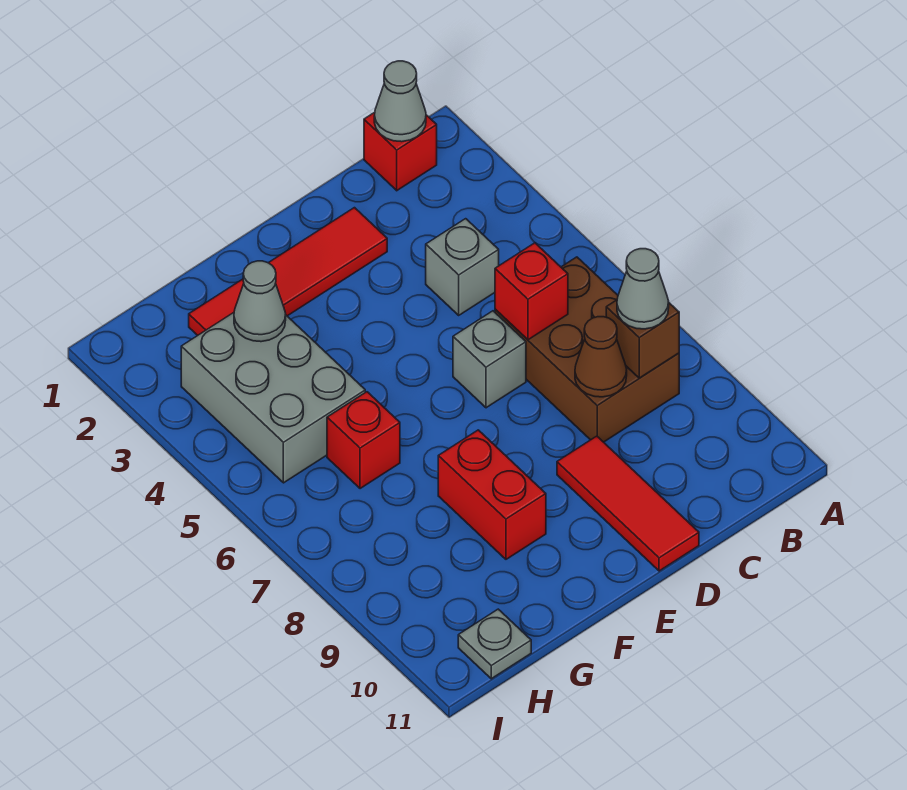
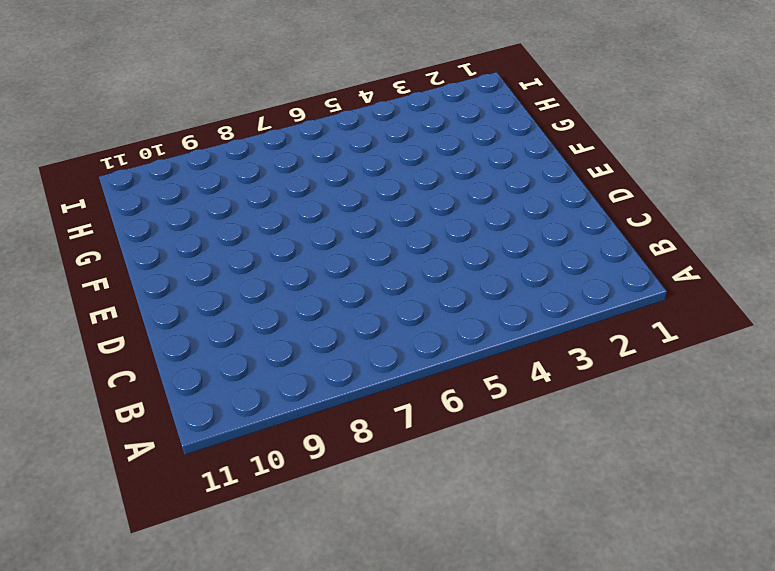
none -> red 1x1 brick [364,112,437,191]
none -> brown 2x3 brick [495,257,679,442]
none -> grey 1x1 brick [426,219,499,315]

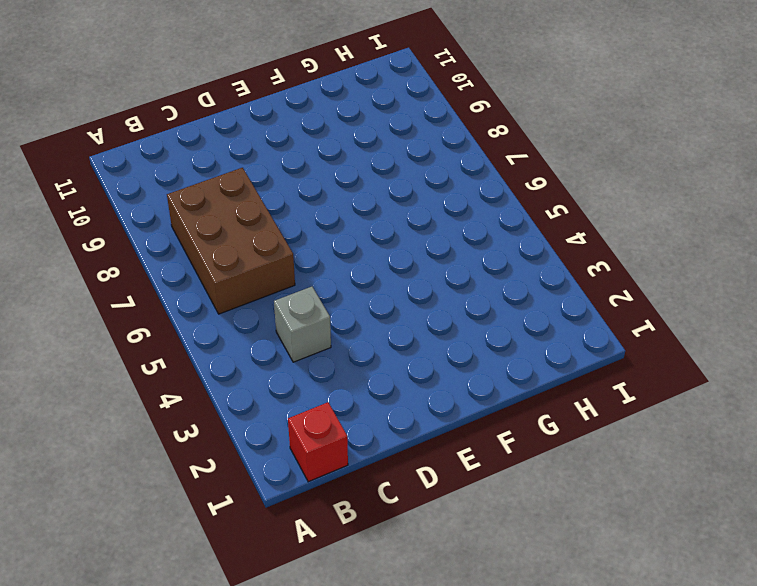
none -> red 1x4 tile [189,208,387,335]
none -> grey 1x1 brick [453,311,526,408]
none -> red 1x3 tile [557,436,699,571]

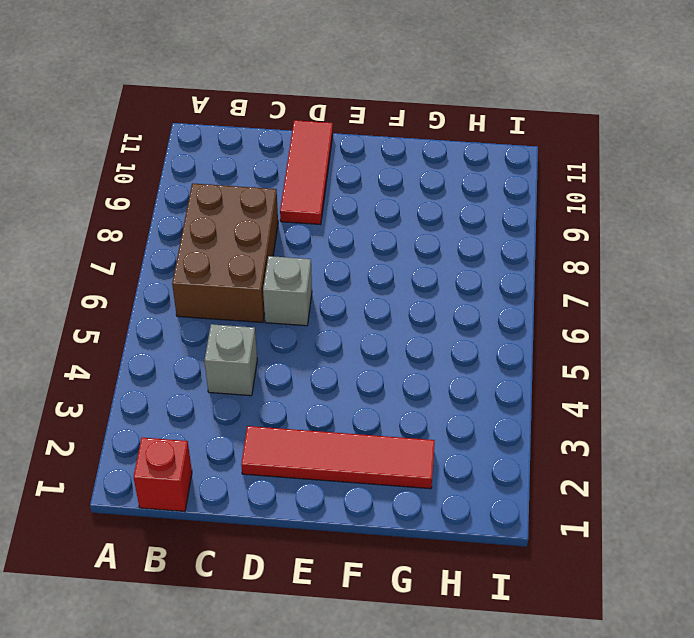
none -> red 1x2 brick [438,430,546,559]
none -> grey 2x3 brick [181,313,365,483]
none -> red 1x1 brick [327,392,400,489]

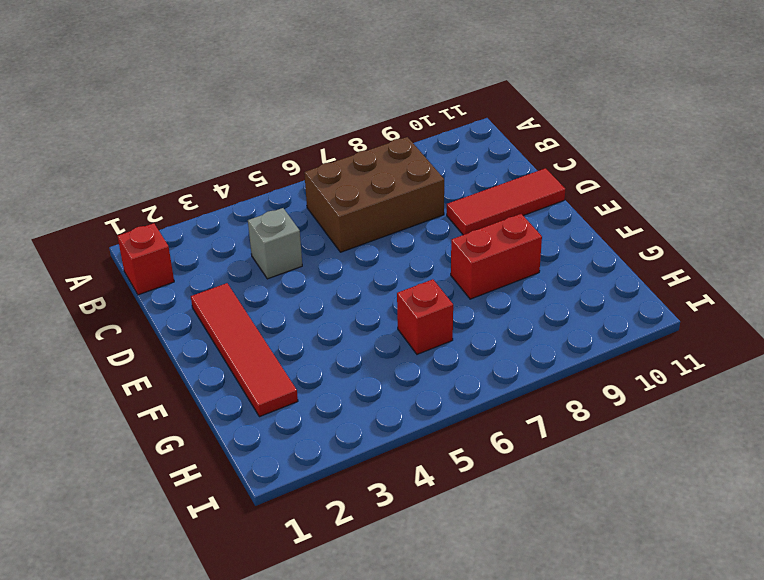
none -> grey 1x1 brick [453,311,526,408]
none -> grey 2x3 brick [181,313,365,483]
none -> grey 1x1 plate [458,609,531,679]

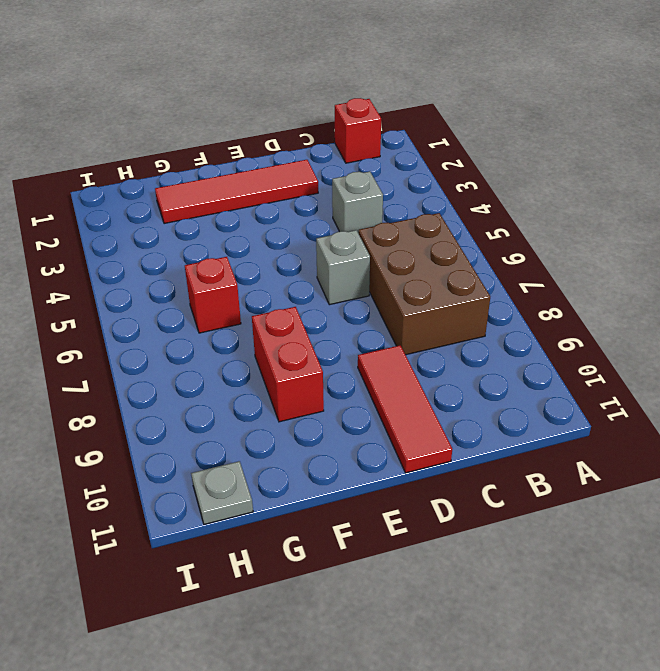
none -> grey 2x3 brick [181,313,365,483]
none -> grey 1x1 cone [374,61,426,142]
none -> brown 1x1 brick [606,300,679,378]

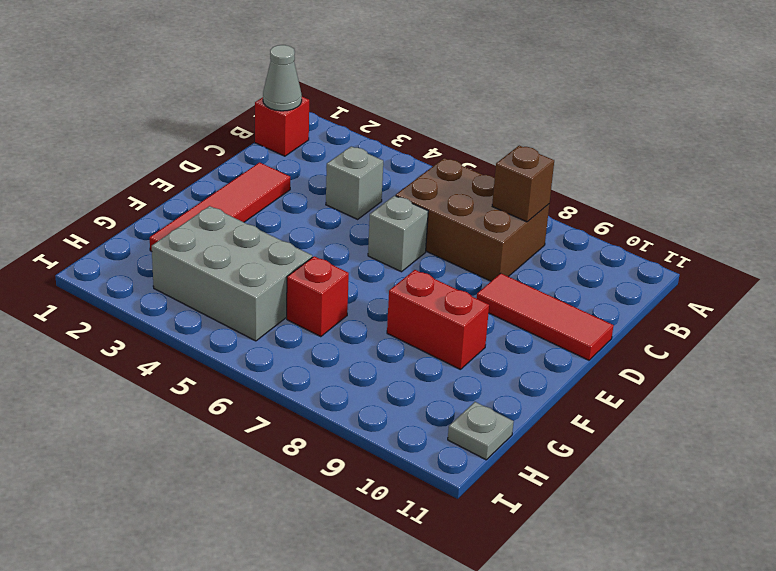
none -> red 1x1 brick [495,243,568,340]
none -> brown 1x1 cone [575,317,627,397]
none -> grey 1x1 cone [234,261,286,342]

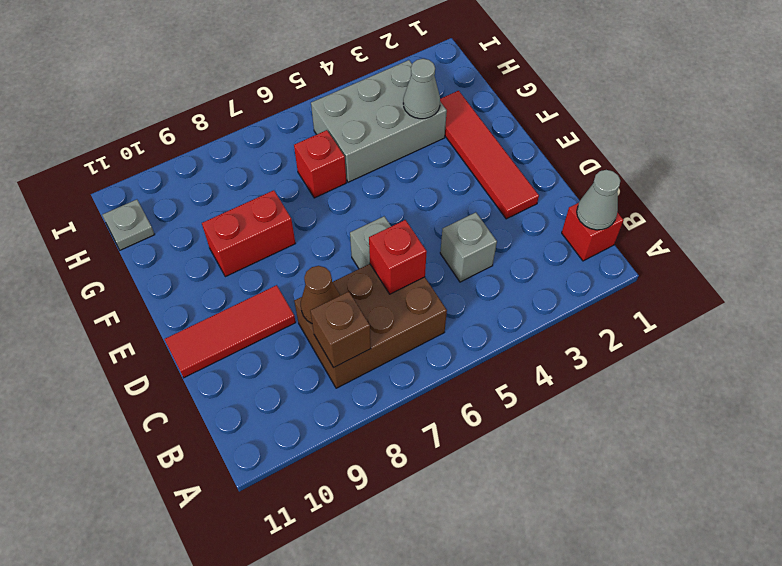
none -> grey 1x1 cone [617,249,669,329]

